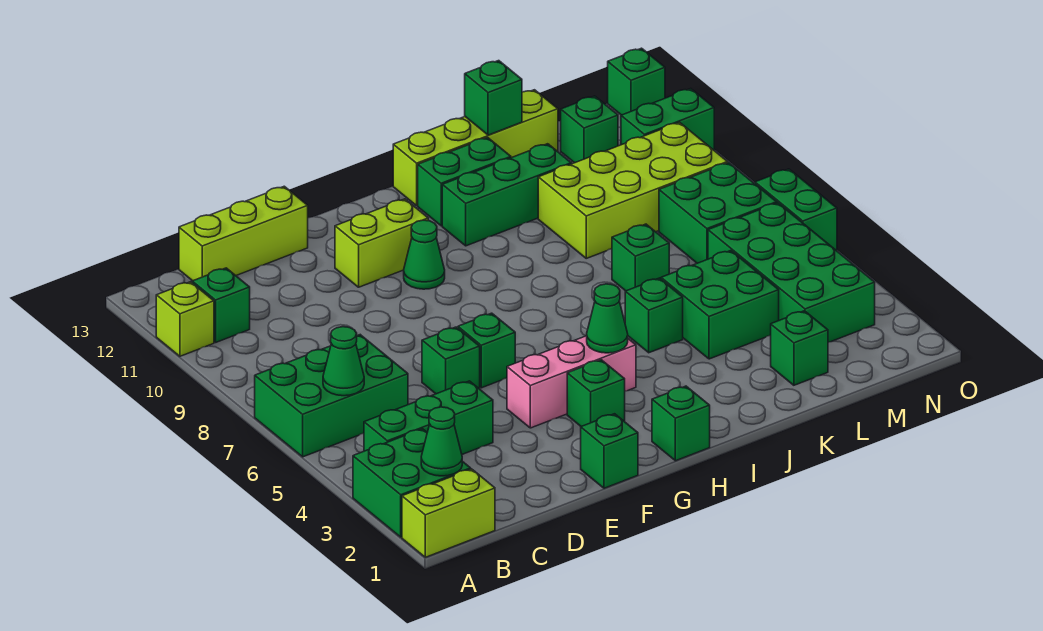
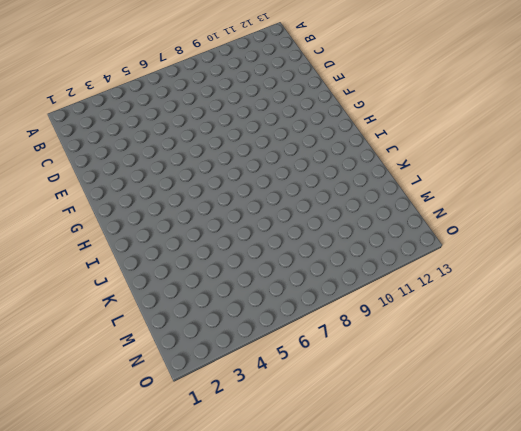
none -> lime 1x2 brick [402,469,495,557]
none -> green 2x2 brick [353,429,471,537]
none -> green 2x3 brick [255,335,408,457]
none -> lime 1x1 brick [156,282,214,356]

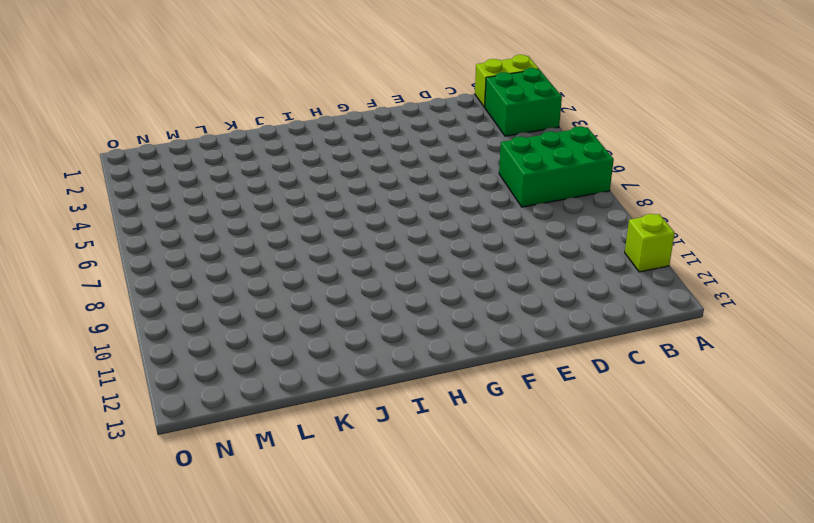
none -> green 1x3 brick [364,381,493,454]
none -> green 1x1 brick [192,268,250,342]
none -> lime 1x3 brick [179,186,308,281]
none -> green 1x1 brick [422,327,480,394]

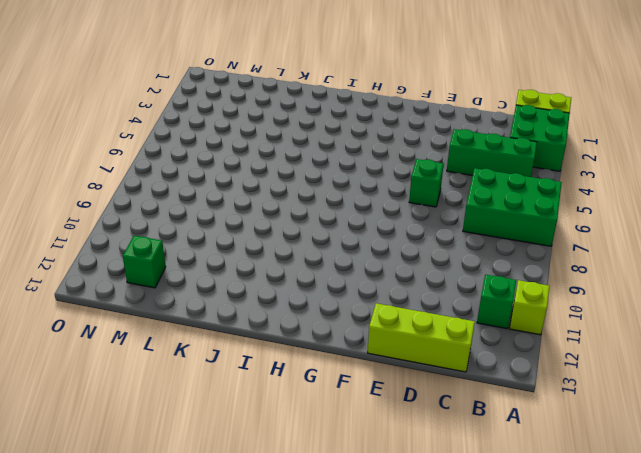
none -> green 1x1 brick [581,414,638,488]
none -> pink 1x3 brick [507,336,636,428]
none -> green 1x1 brick [458,313,515,388]
none -> lime 1x2 brick [335,199,428,287]

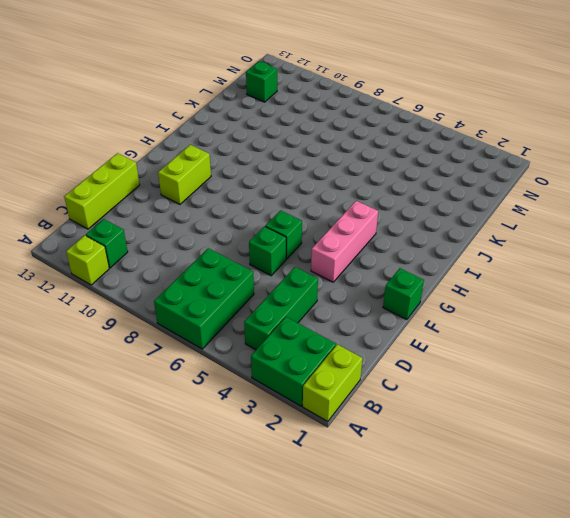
none -> green 1x1 brick [567,360,625,426]
none -> green 1x1 cone [404,220,445,289]
none -> green 1x1 brick [652,386,710,461]
none -> green 1x3 brick [442,144,571,246]

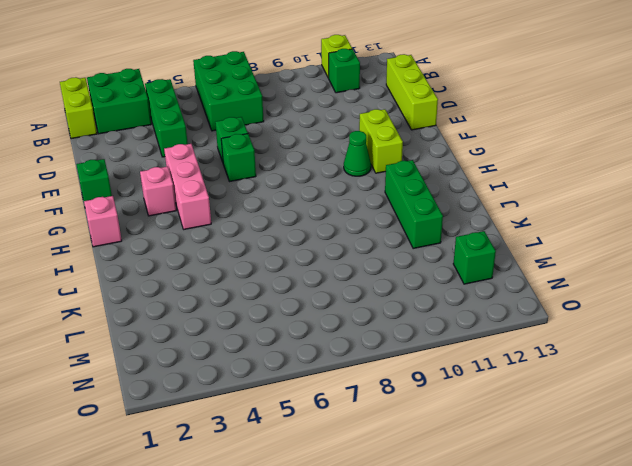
pink 1x1 brick [140,166,176,216] -> green 1x1 brick [567,360,625,426]
pink 1x1 brick [84,196,122,247] -> green 1x1 brick [652,386,710,461]
none -> green 1x2 brick [418,137,511,226]
none -> lime 1x4 brick [393,90,558,206]
none -> green 1x1 brick [625,278,683,353]
none -> green 2x2 brick [661,251,779,359]

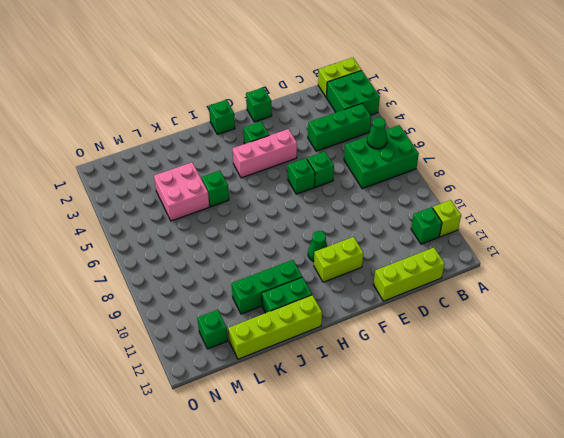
pink 2x2 brick [154,162,209,221] -> green 2x2 brick [661,251,779,359]
none -> green 1x1 brick [612,224,669,291]
none -> lime 2x4 brick [538,122,728,258]
none -> green 1x1 brick [771,311,828,385]
none -> green 2x4 brick [708,203,875,342]

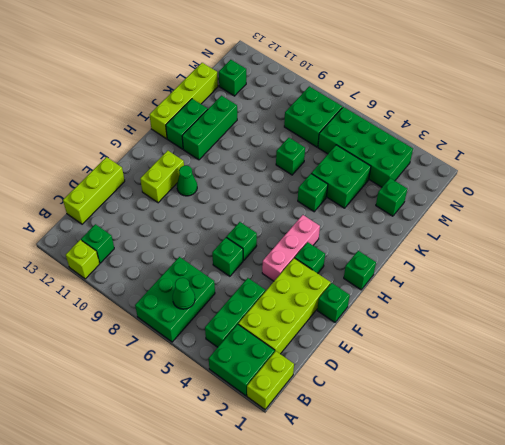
lime 2x4 brick [238,258,331,354] -> lime 2x4 brick moved to [538,122,728,258]
none -> green 1x2 brick [621,89,714,150]
none -> green 1x2 brick [755,169,837,251]
none -> green 1x1 brick [608,48,665,115]
none -> green 1x1 cone [421,407,462,476]

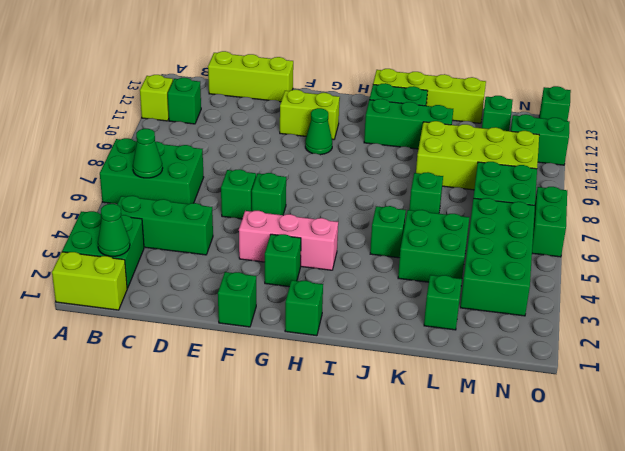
none -> green 1x1 cone [587,284,628,353]
none -> green 1x1 brick [465,61,522,135]

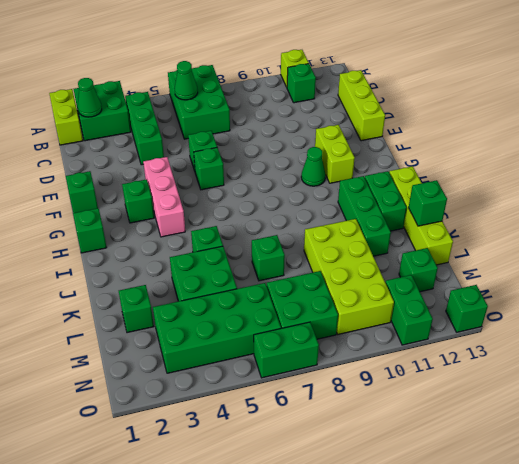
none -> green 1x1 cone [587,284,628,353]

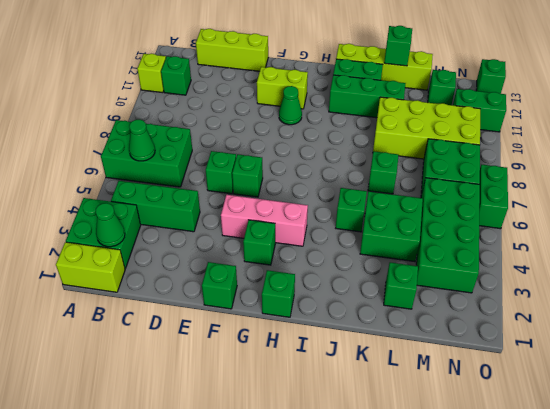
none -> green 1x1 cone [587,284,628,353]

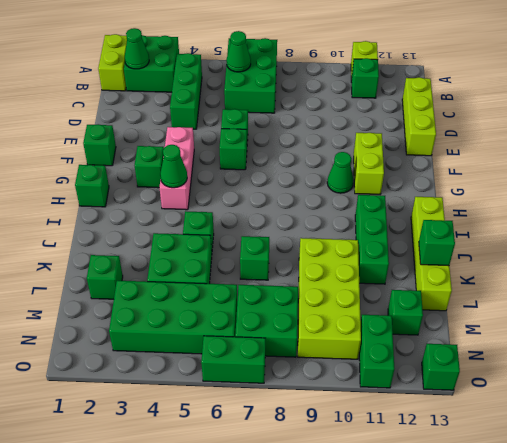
none -> green 1x2 brick [418,137,511,226]

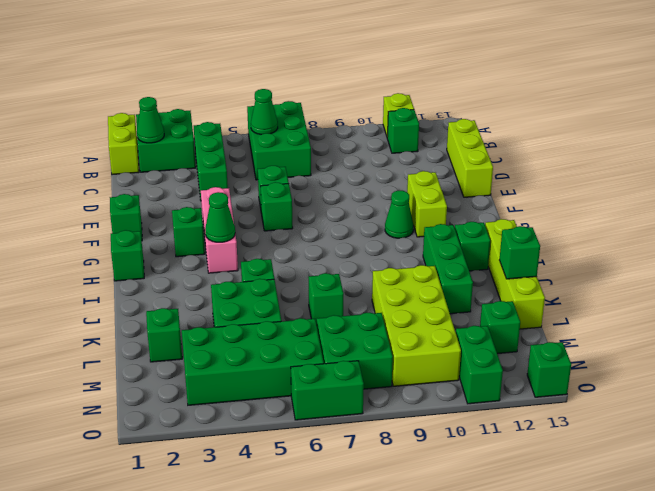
green 1x1 brick [455,222,490,271] -> green 1x2 brick [418,137,511,226]

